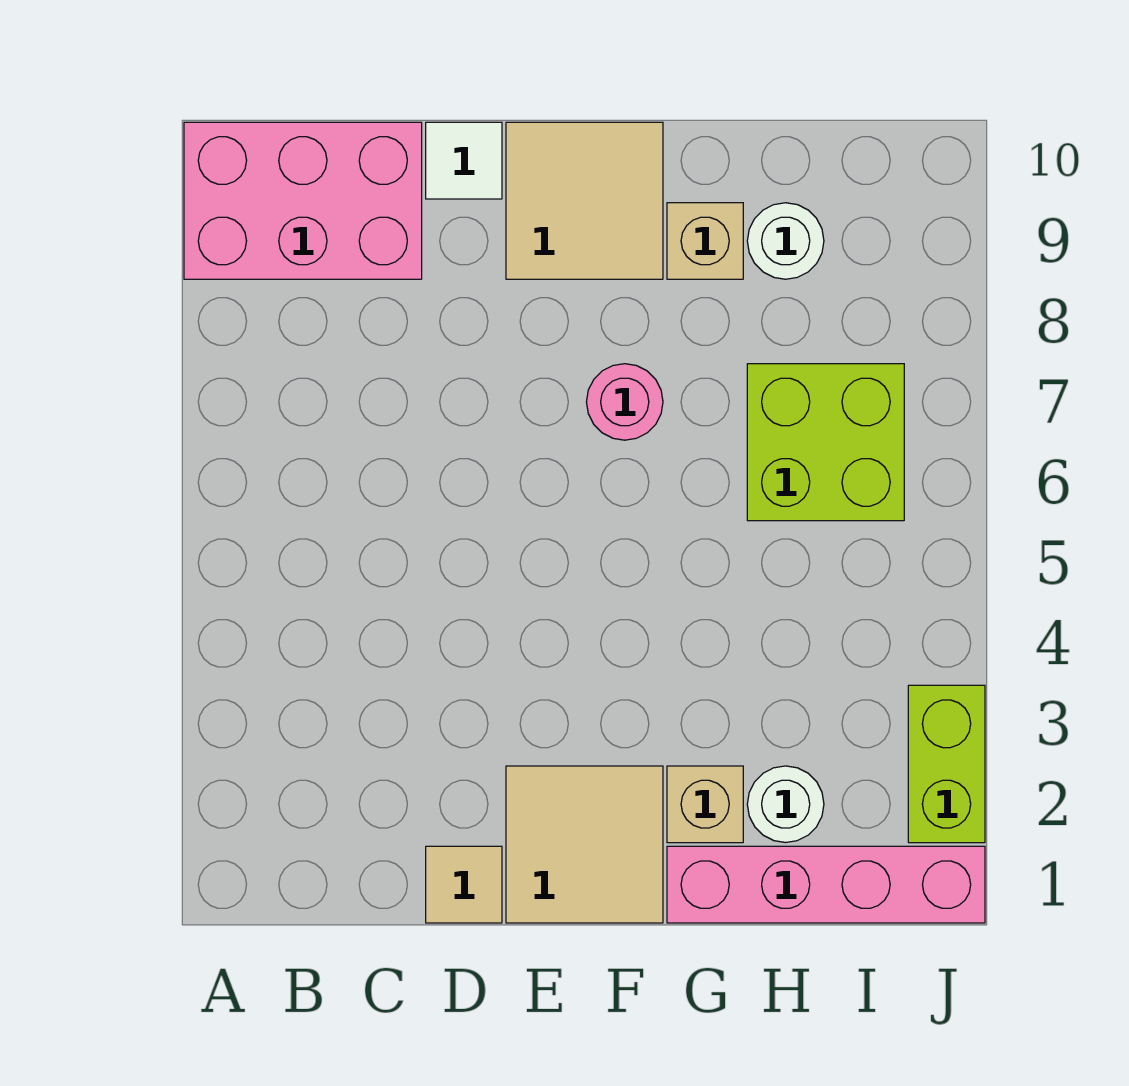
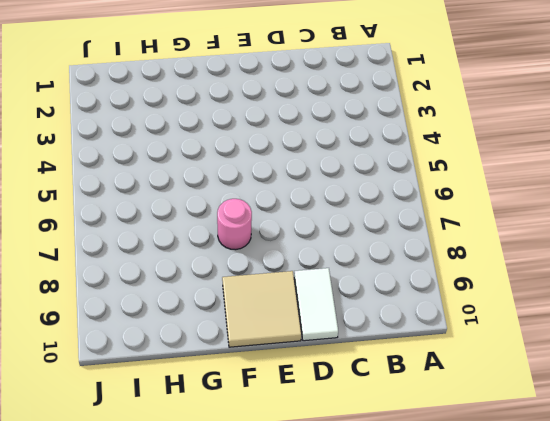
white 1x2 tile [294,268,338,341] -> white 1x1 tile [426,122,502,199]
none -> pink 2x3 brick [184,122,422,279]
none -> tan 1x1 tile [426,846,502,923]
none -> tan 2x2 tile [506,766,663,923]

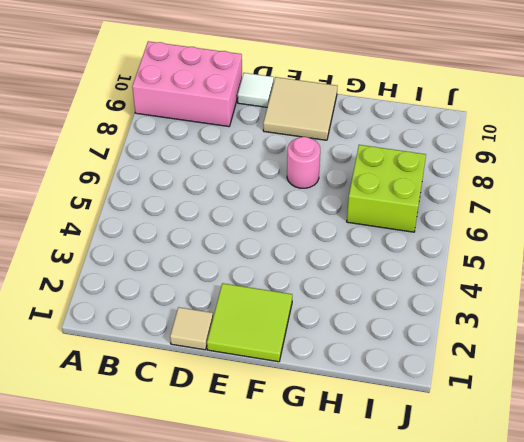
lime 2x2 tile [207,283,292,362] -> tan 2x2 tile [506,766,663,923]
none -> pink 1x4 brick [667,846,985,923]
none -> tan 1x1 brick [667,766,743,843]
none -> tan 1x1 brick [667,203,743,279]

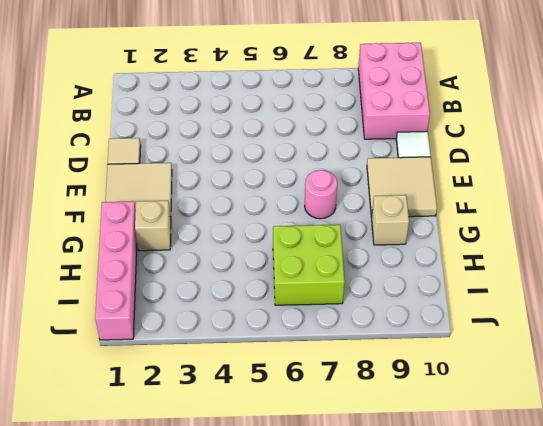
none -> white 1x1 round brick [747,766,824,843]
none -> white 1x1 round brick [747,203,824,279]
none -> lime 1x2 brick [908,685,985,843]

